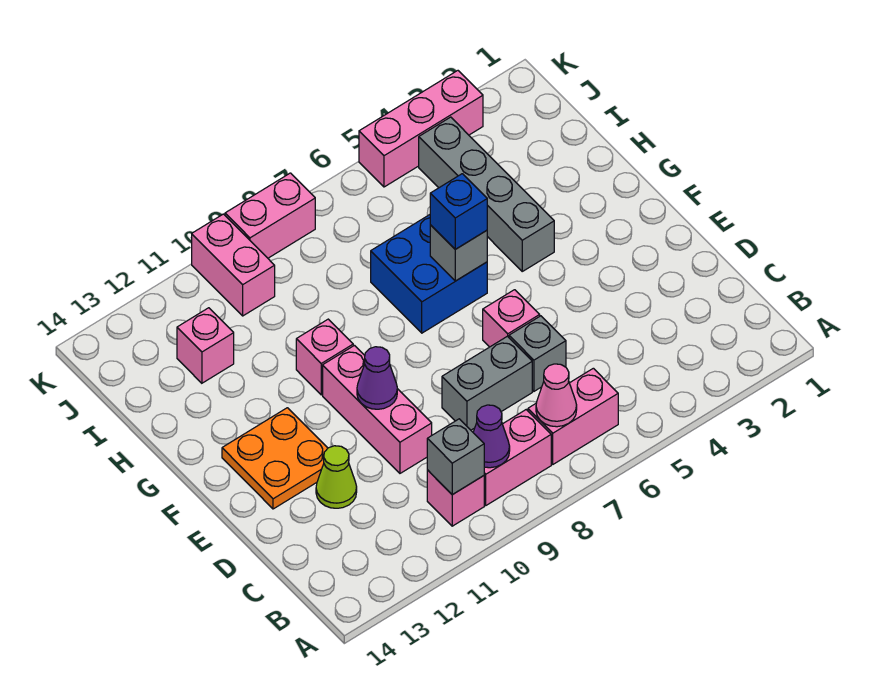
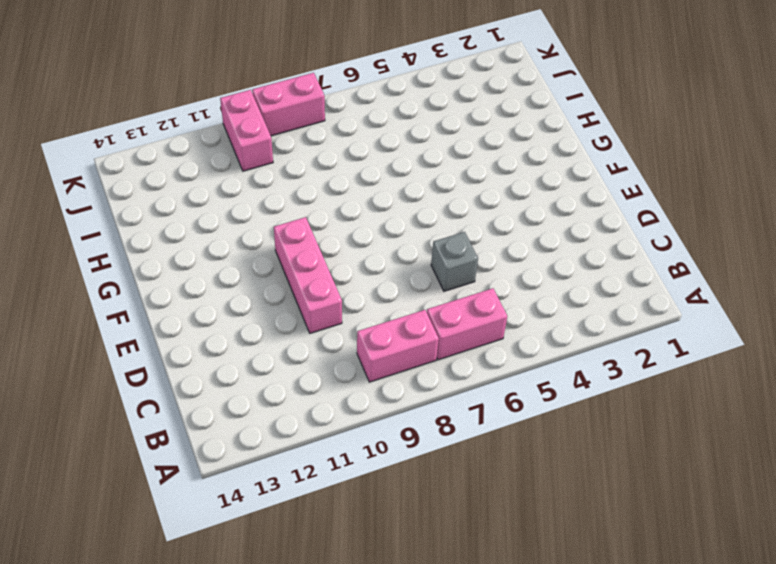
none -> pink 1x1 brick [427,470,484,526]
none -> grey 1x2 brick [442,336,532,430]
none -> lime 1x1 cone [316,446,357,508]

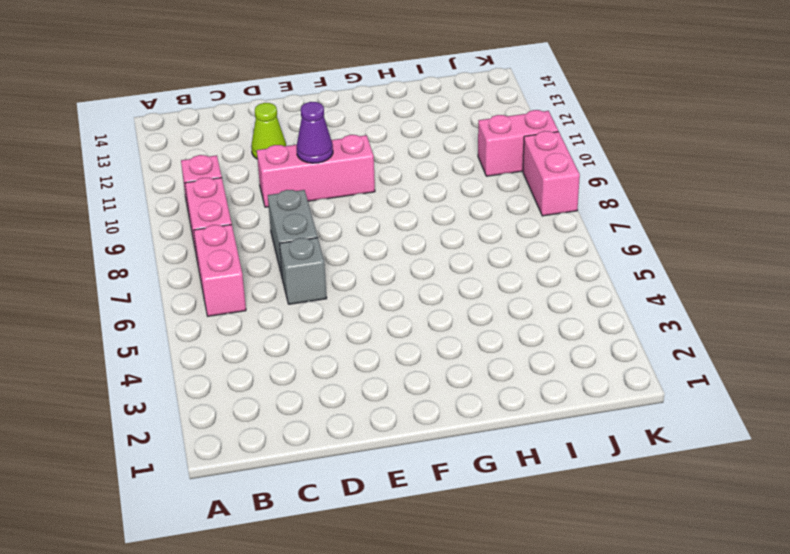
none -> pink 1x1 brick [483,290,540,347]
none -> orange 2x2 plate [222,408,328,509]
none -> grey 1x4 brick [419,117,554,271]

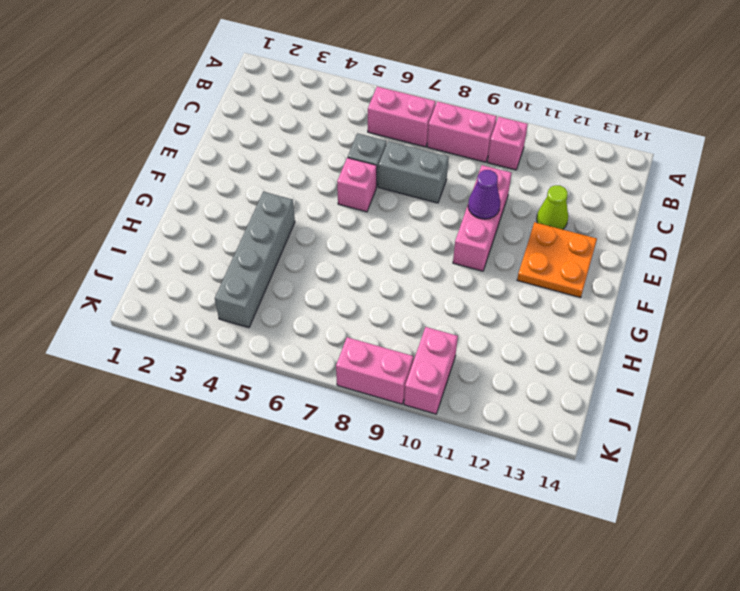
none -> blue 2x2 brick [371,215,487,333]
none -> pink 1x1 brick [296,319,353,395]
none -> pink 1x1 brick [177,308,234,383]

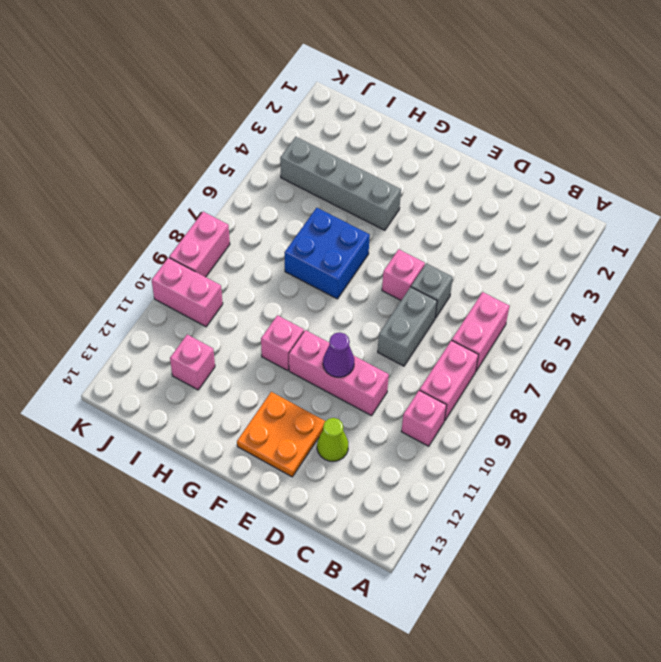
none -> pink 1x3 brick [359,71,483,187]
none -> pink 1x1 cone [536,364,577,427]
none -> purple 1x1 cone [473,405,510,468]

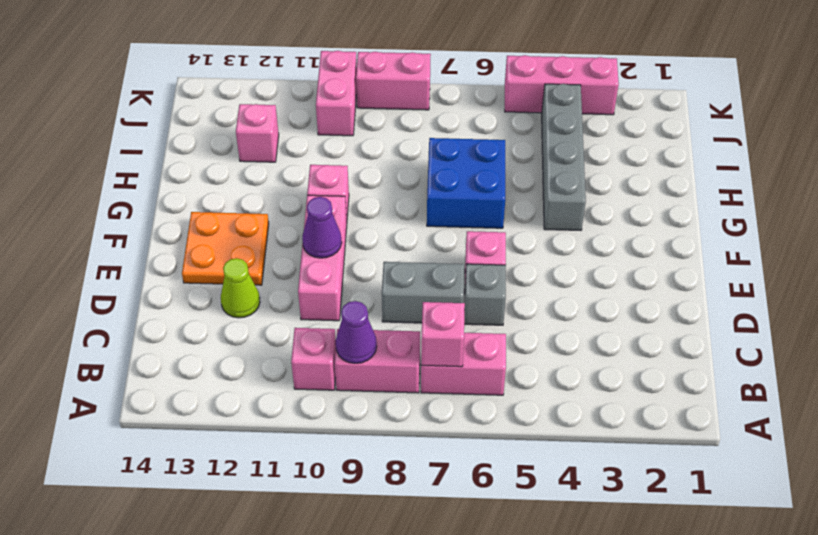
pink 1x1 brick [421,302,465,367] -> pink 1x1 cone [536,364,577,427]
none -> grey 1x1 brick [427,419,484,495]
none -> grey 1x1 brick [430,225,487,281]
none -> blue 1x1 brick [430,174,487,249]

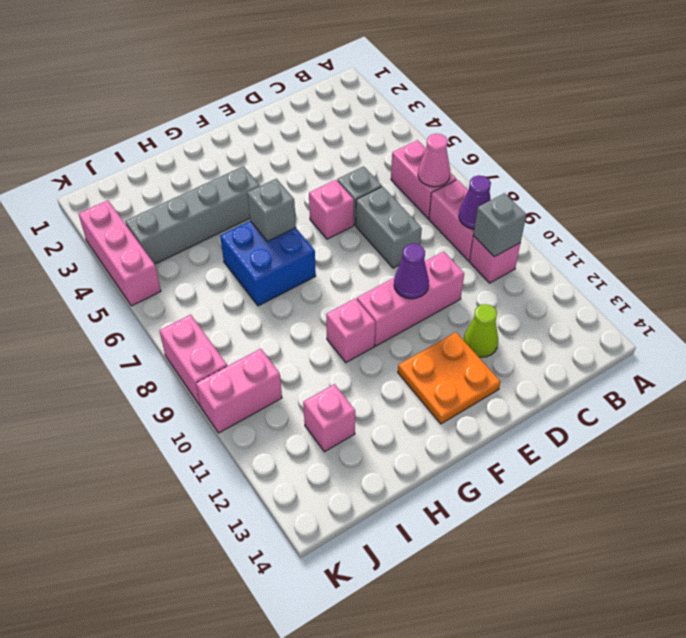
none -> blue 1x1 brick [430,174,487,249]

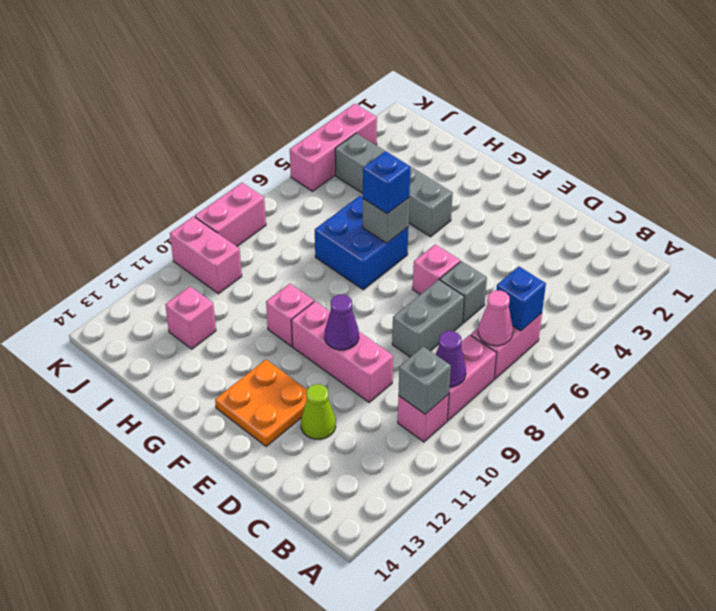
blue 1x1 brick [496,267,546,331] -> none

